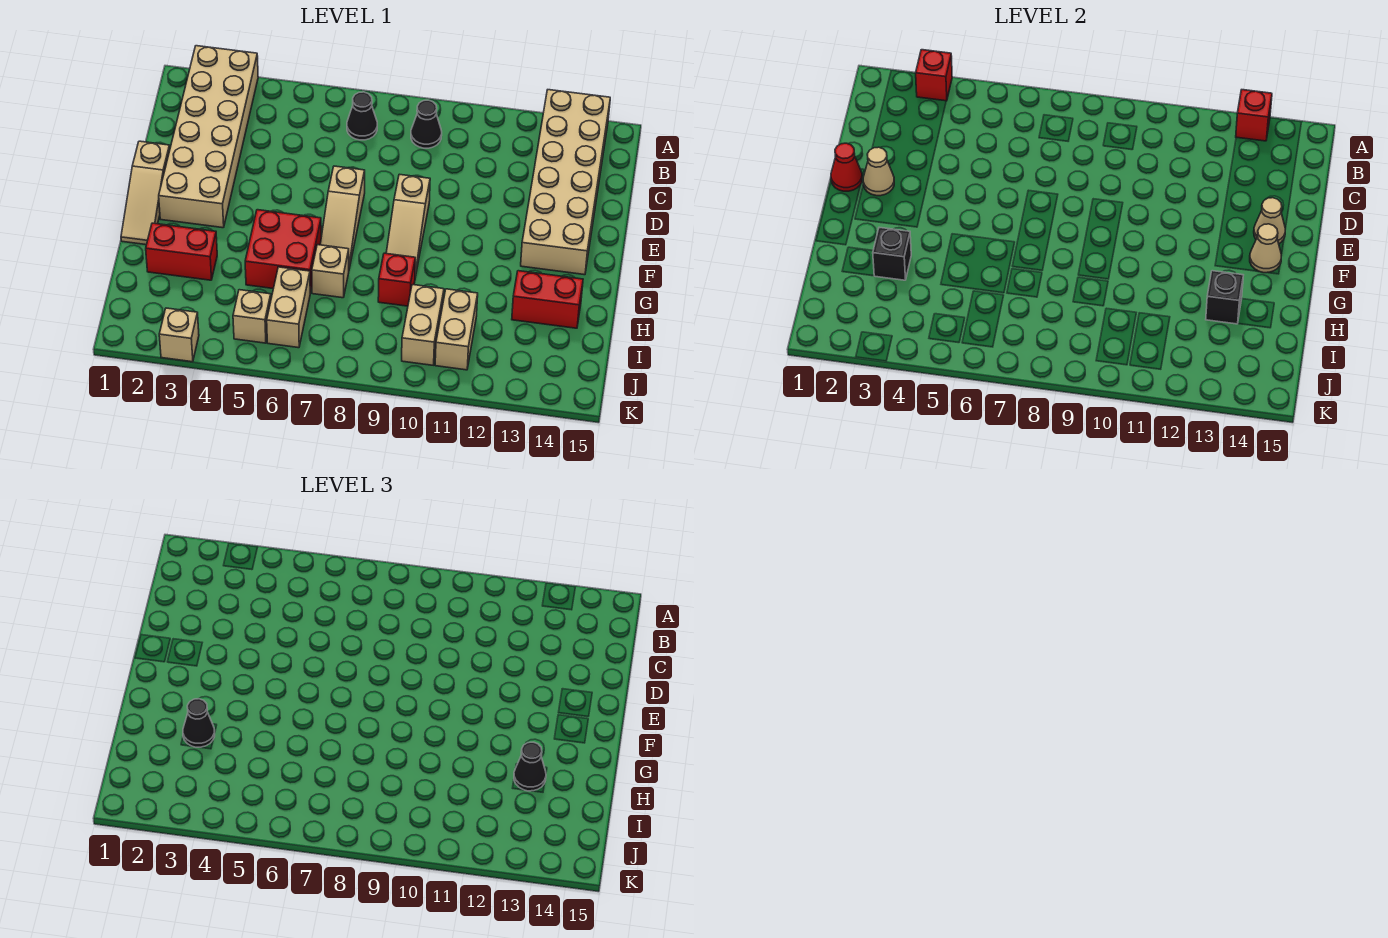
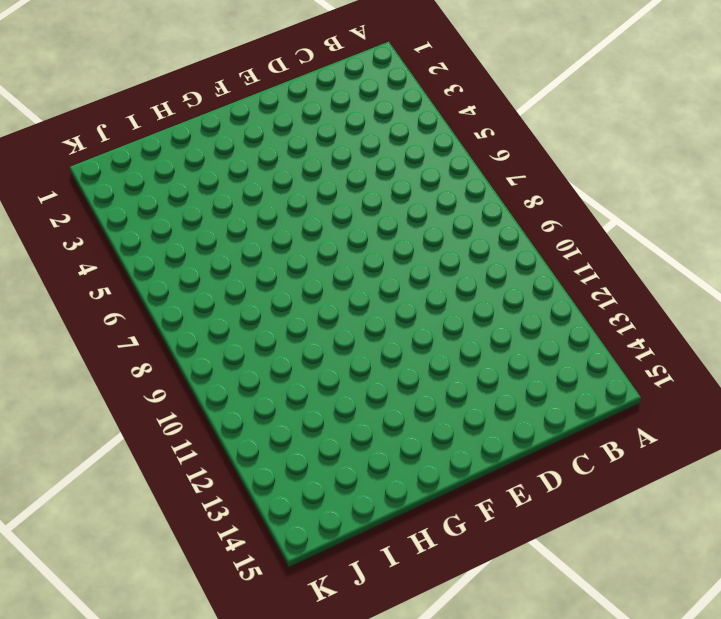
none -> tan 2x6 brick [159,46,258,228]
none -> tan 2x6 brick [521,90,610,275]
none -> black 1x1 cone [347,92,377,140]

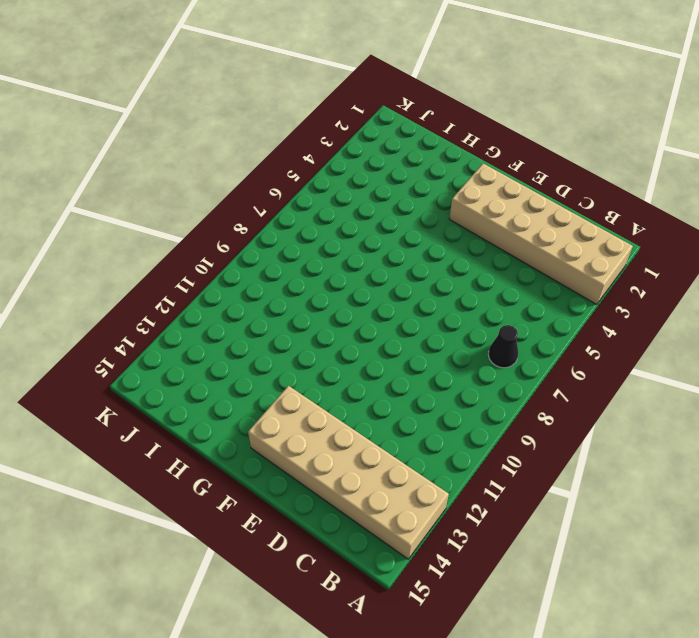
none -> black 1x1 cone [411,100,442,148]
none -> tan 1x3 slope [121,141,170,245]
none -> tan 1x3 slope [320,166,365,269]

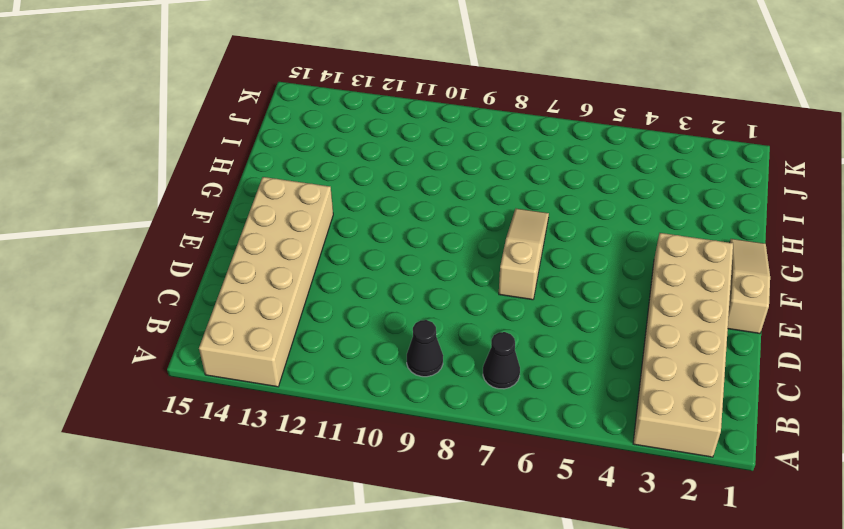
none -> tan 1x3 slope [386,174,430,277]
none -> red 2x2 brick [245,210,321,293]
none -> red 1x2 brick [146,223,217,280]

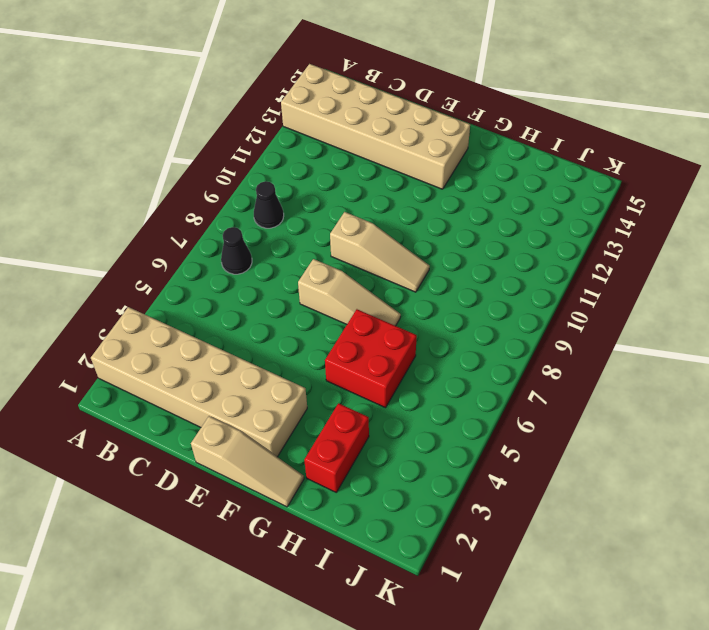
none -> tan 1x1 brick [312,245,349,298]
none -> red 1x1 brick [378,253,415,306]
none -> red 1x2 brick [512,271,583,328]

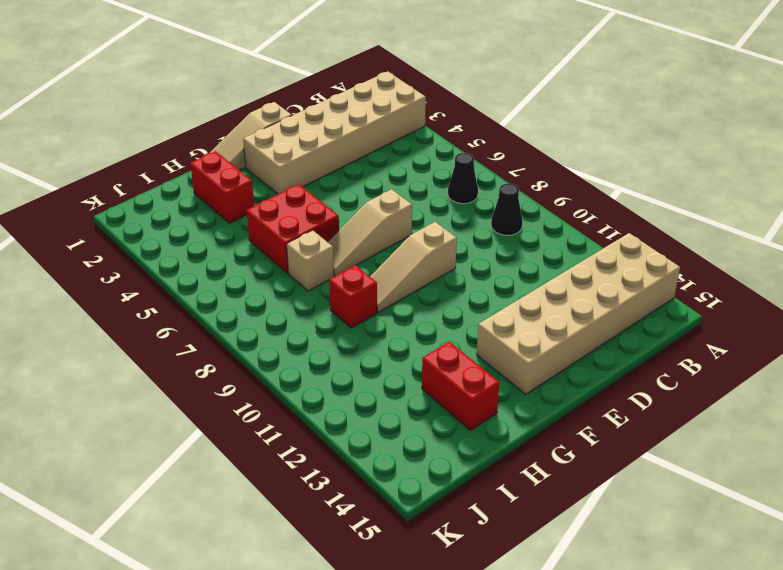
none -> tan 1x2 brick [267,267,310,348]
none -> tan 1x2 brick [402,285,444,365]
none -> tan 1x2 brick [435,289,478,370]

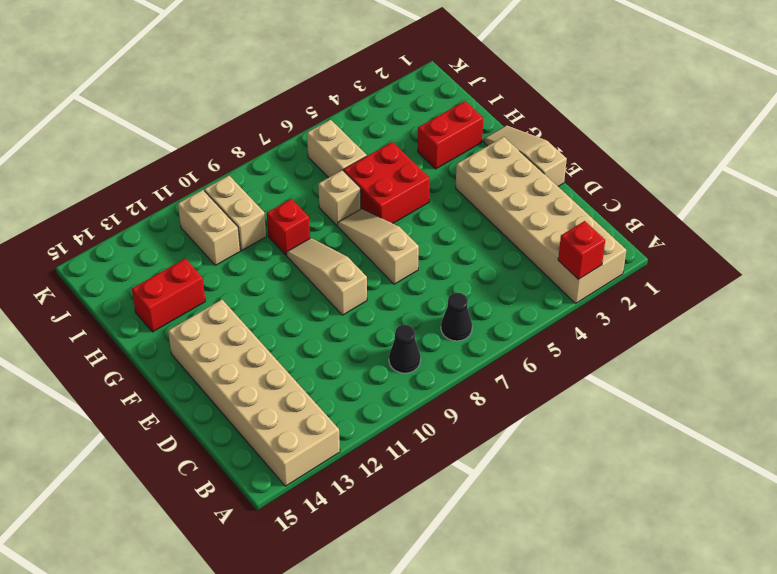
none -> tan 1x1 brick [233,290,271,343]
none -> tan 1x1 brick [159,308,199,362]
none -> red 1x1 brick [1236,90,1272,141]

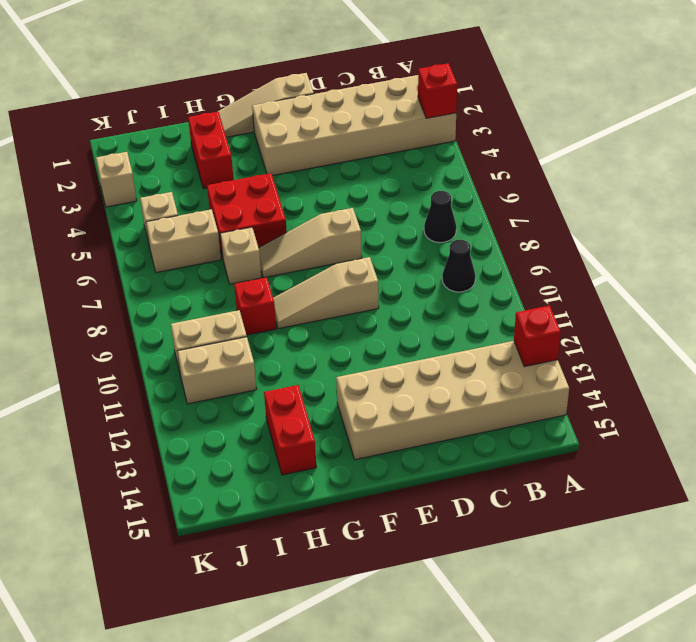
none -> red 1x1 cone [831,143,862,191]
none -> tan 1x1 cone [863,147,894,196]
none -> tan 1x1 cone [1254,198,1285,243]

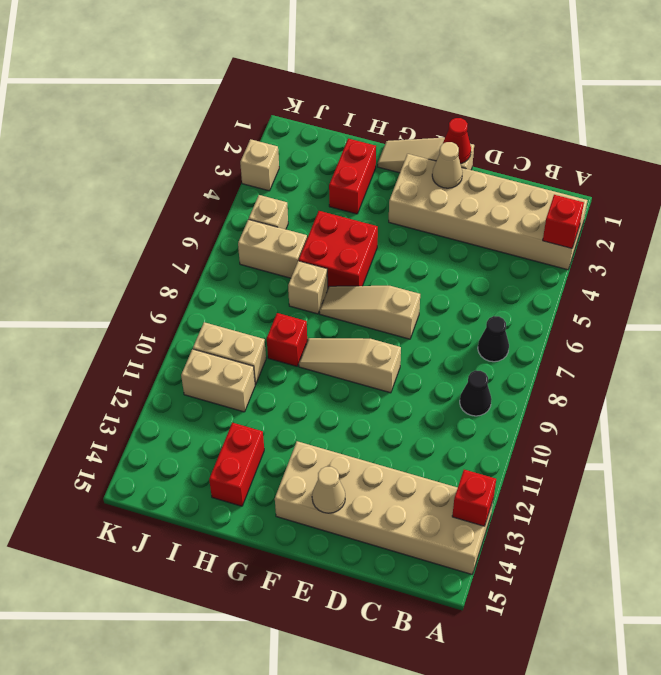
none -> tan 1x1 cone [1250,224,1281,273]
none -> black 1x1 brick [873,227,911,280]
none -> black 1x1 brick [1206,271,1243,324]

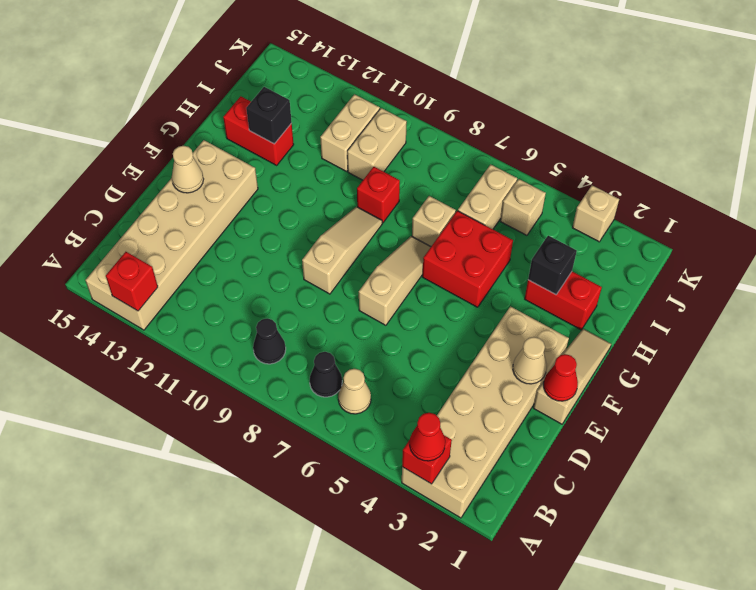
red 1x1 cone [410,413,445,461] -> none
tan 1x1 cone [338,369,371,414] -> tan 1x1 cone moved to [1250,224,1281,273]
none -> black 1x1 cone [183,699,215,747]
none -> black 1x1 cone [514,742,546,791]

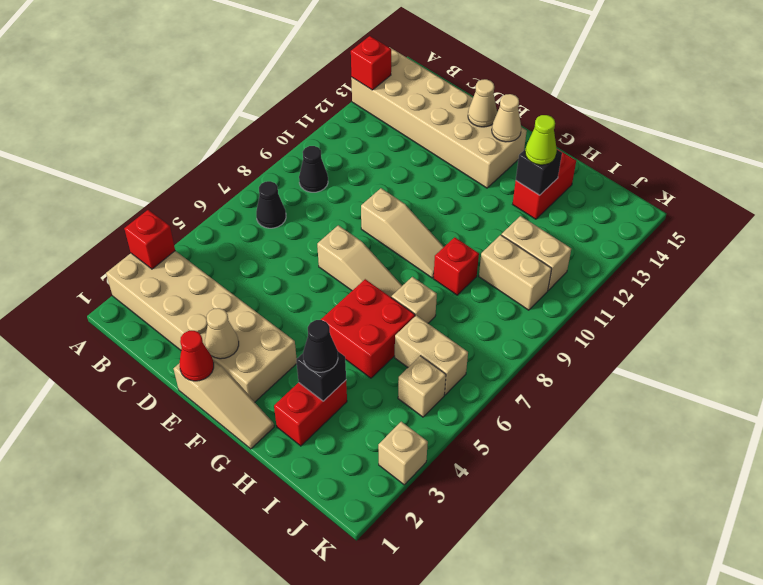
lime 1x1 cone [525,115,557,165] -> black 1x1 cone [514,742,546,791]

